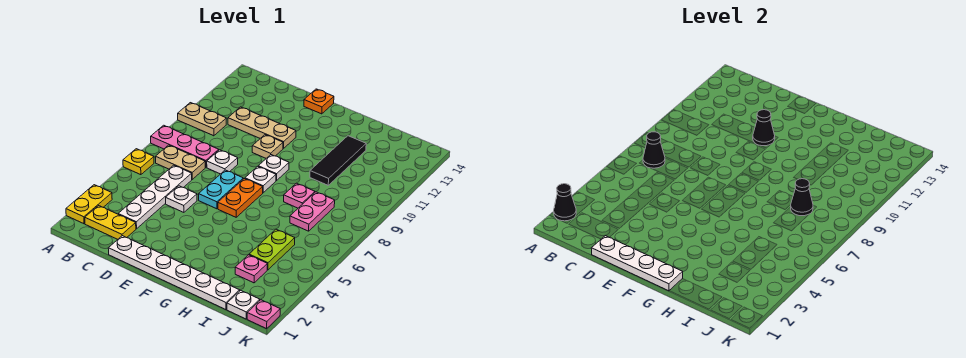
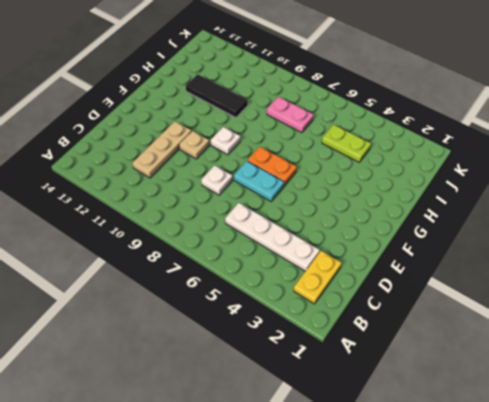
none -> yellow 1x2 plate [66,185,112,224]
none -> yellow 1x1 plate [123,149,154,175]
none -> pink 1x3 plate [151,125,219,167]

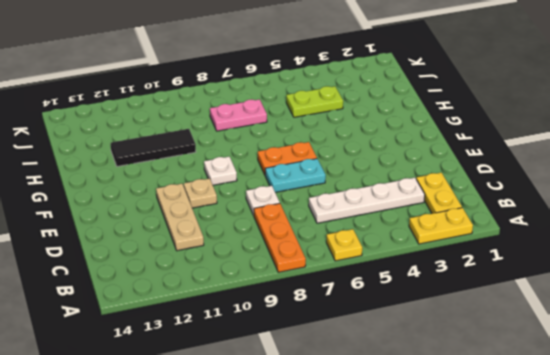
orange 1x3 plate [254,203,306,272] -> pink 1x3 plate [151,125,219,167]
none -> tan 1x2 plate [178,103,226,136]
none -> tan 1x2 plate [156,145,205,179]
none -> white 1x6 plate [108,236,240,310]

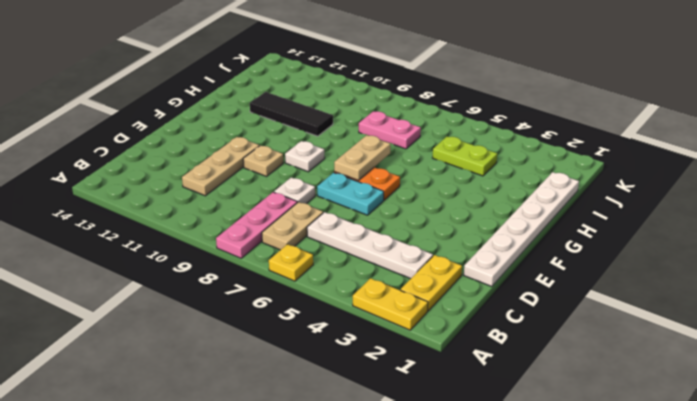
tan 1x2 plate [334,135,390,180] -> tan 1x2 plate moved to [178,103,226,136]
none -> white 1x1 plate [166,186,197,212]
none -> orange 1x1 plate [304,89,334,114]
none -> white 1x1 plate [245,166,276,193]

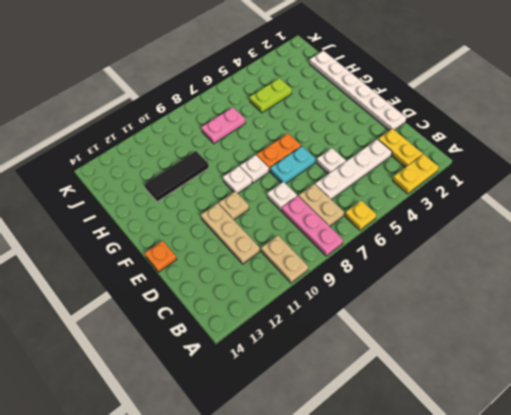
none -> pink 1x1 plate [284,183,315,208]
none -> pink 1x1 plate [235,255,267,283]
none -> white 1x1 plate [227,290,260,319]

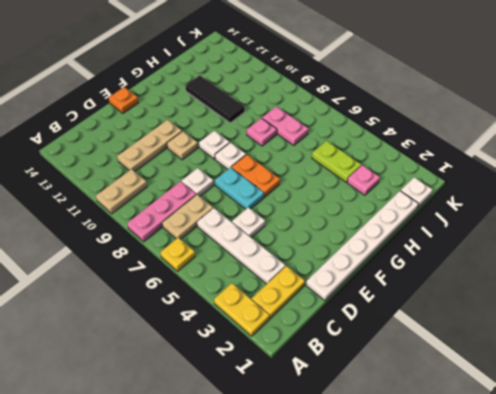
none -> pink 1x1 plate [247,300,280,329]
none -> black 1x1 cone [554,184,576,221]
none -> black 1x1 cone [643,132,665,168]

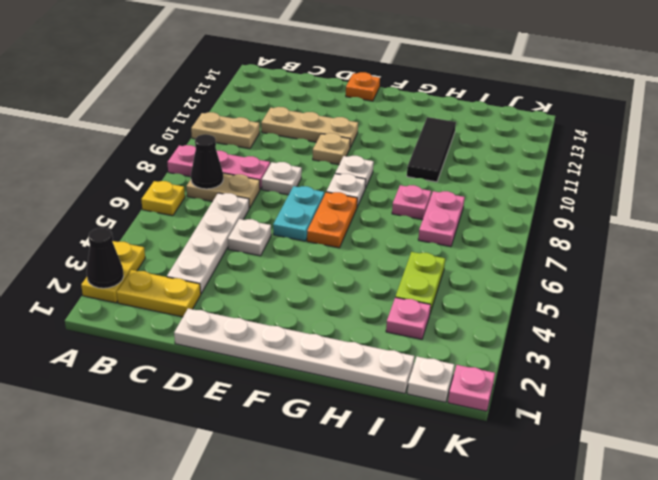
none -> white 1x4 plate [591,236,683,291]
none -> black 1x1 cone [753,110,775,146]
none -> black 1x1 cone [791,179,813,216]

